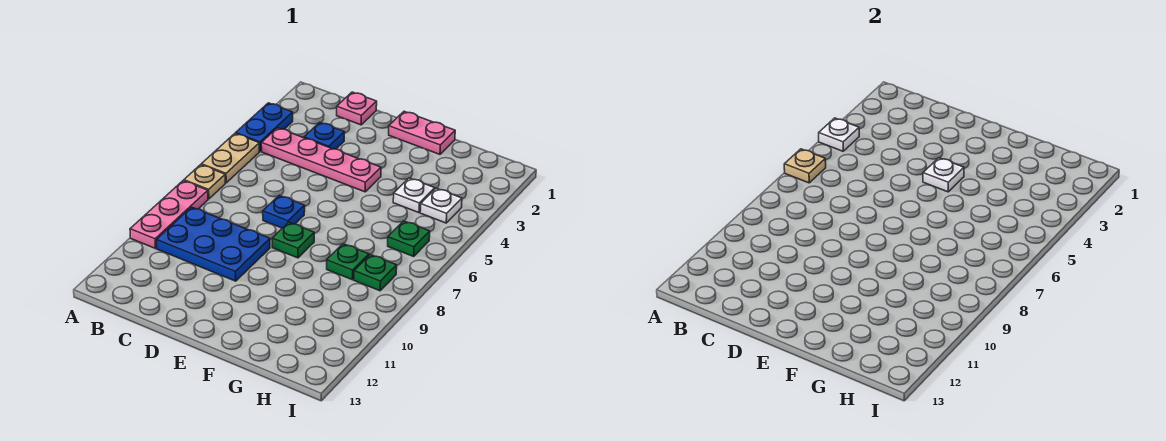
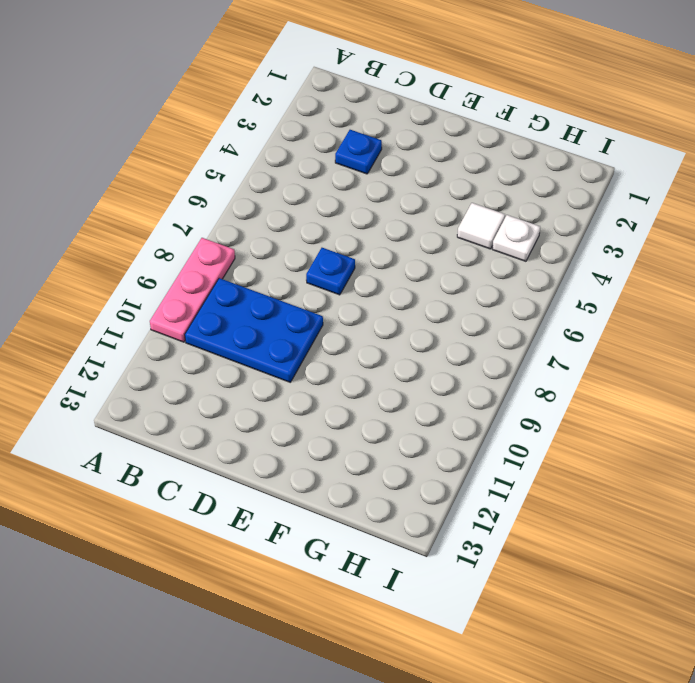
white 1x1 tile [457,203,505,249] -> white 1x1 plate [393,178,435,213]
none -> blue 1x2 plate [236,103,293,151]
none -> tan 1x2 plate [201,133,259,183]
none -> tan 1x1 plate [184,165,225,199]

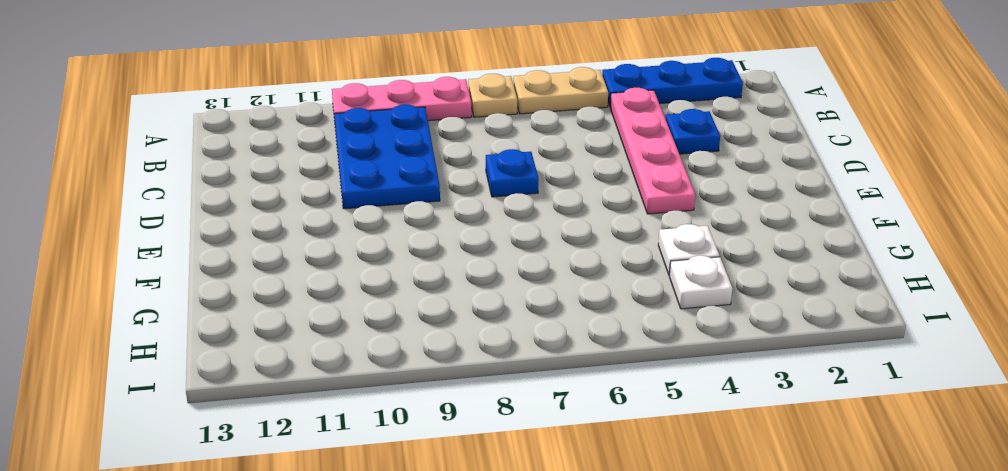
blue 1x3 plate [602,58,743,106] -> blue 1x2 plate [236,103,293,151]
none -> pink 1x1 plate [337,92,377,125]
none -> pink 1x2 plate [389,111,455,154]
none -> green 1x1 plate [272,222,314,258]

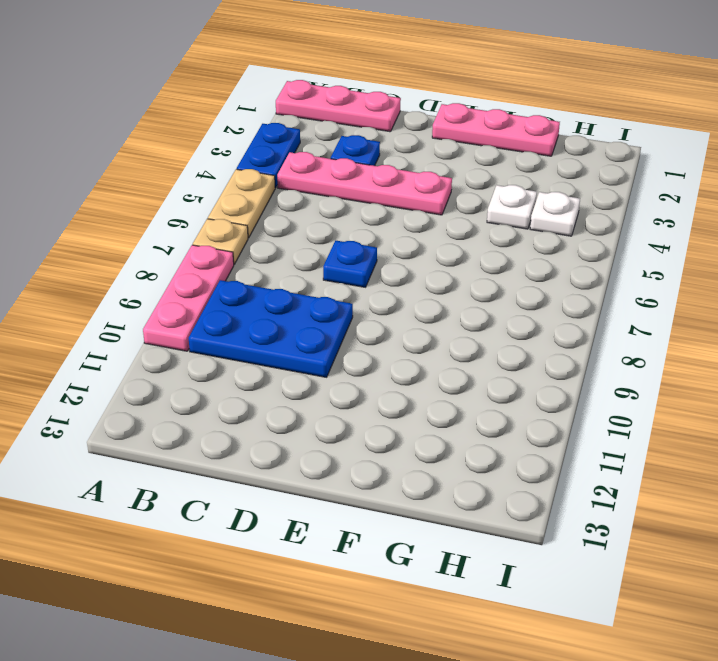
pink 1x3 plate [276,80,401,132] -> pink 1x1 plate [337,92,377,125]
pink 1x3 plate [432,103,560,156] -> pink 1x2 plate [389,111,455,154]
none -> green 1x1 plate [272,222,314,258]
none -> green 1x1 plate [327,244,369,280]
none -> green 1x1 plate [388,221,430,256]

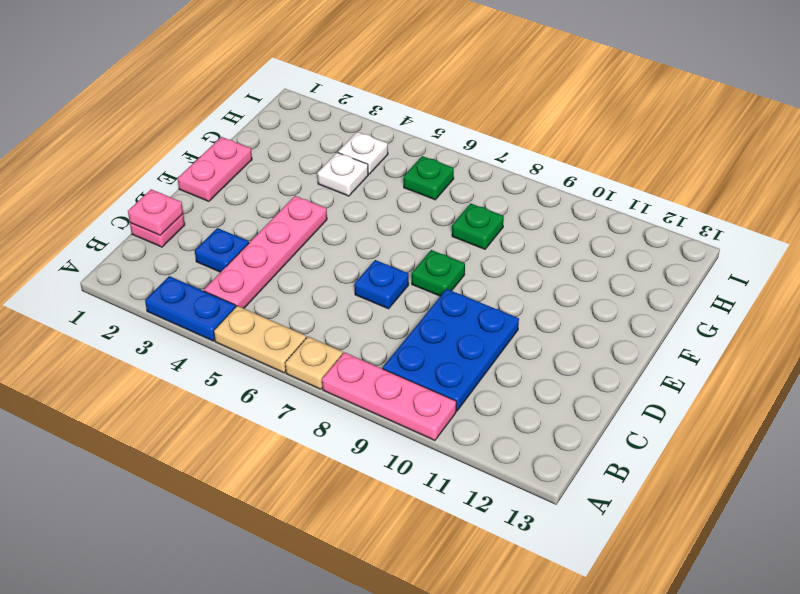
pink 1x1 plate [128,189,183,235] -> none
none -> green 1x1 plate [354,254,397,291]
none -> white 1x1 plate [819,118,859,151]
none -> tan 1x1 plate [784,149,826,183]

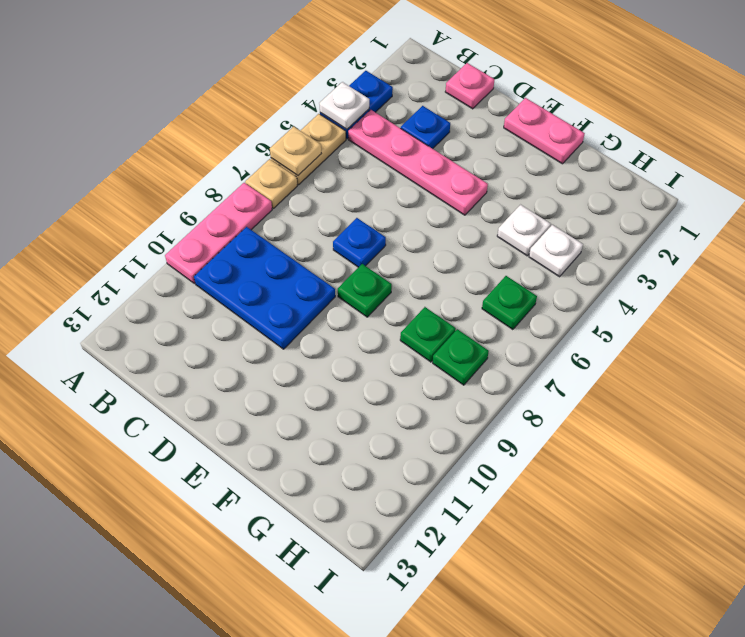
none -> white 1x1 plate [923,158,964,192]

